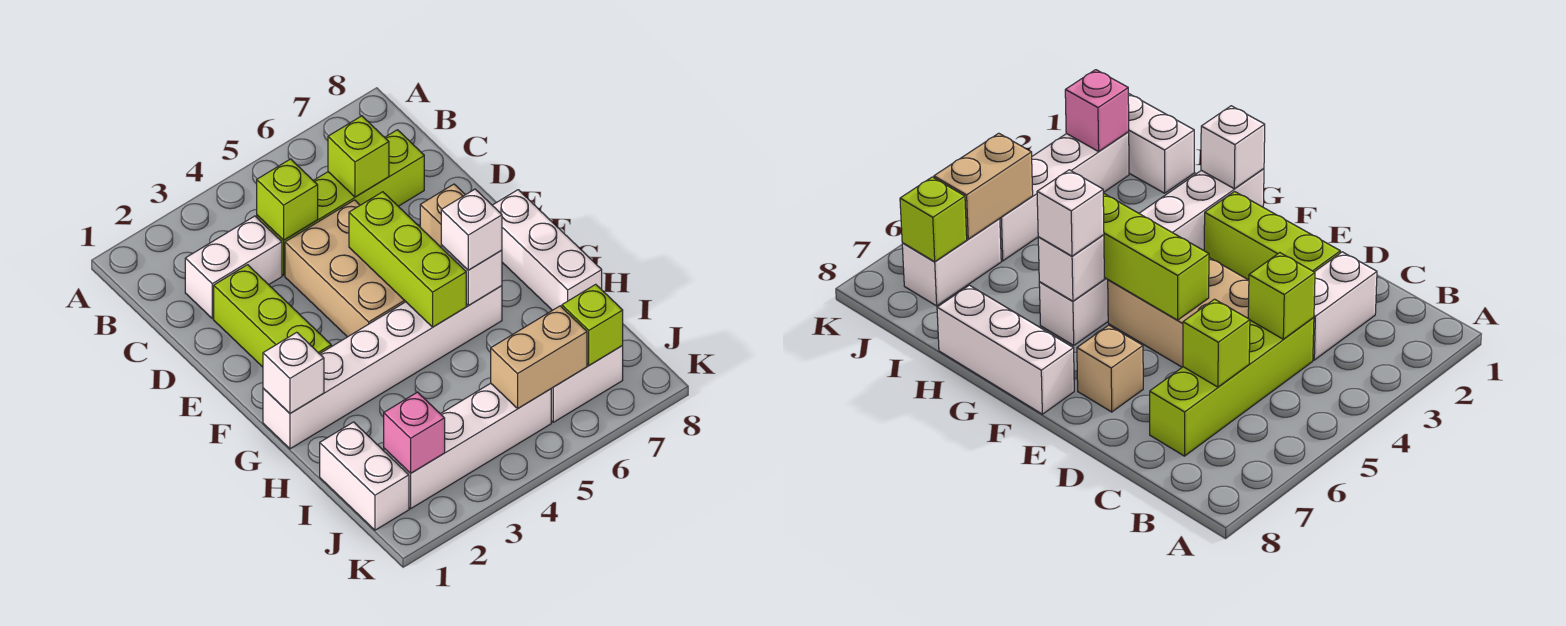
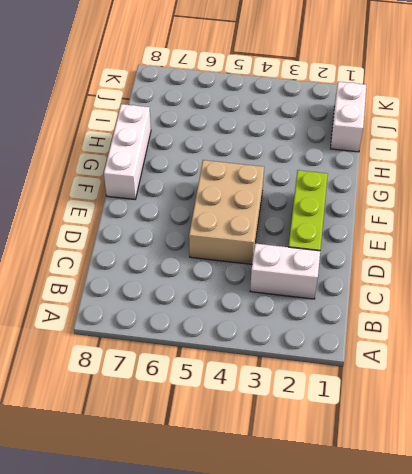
none -> lime 1x4 brick [257,130,424,275]
none -> tan 1x1 brick [420,184,465,247]
none -> white 1x6 brick [263,286,502,449]

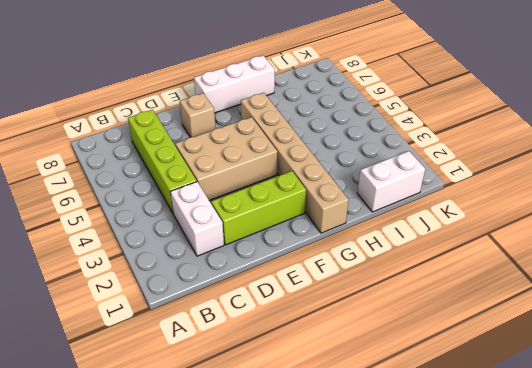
tan 1x6 brick [241,93,349,233] -> white 1x6 brick [263,286,502,449]
none -> white 1x4 brick [384,383,551,509]
none -> white 1x2 brick [551,346,623,422]
none -> lime 1x1 brick [257,159,318,240]

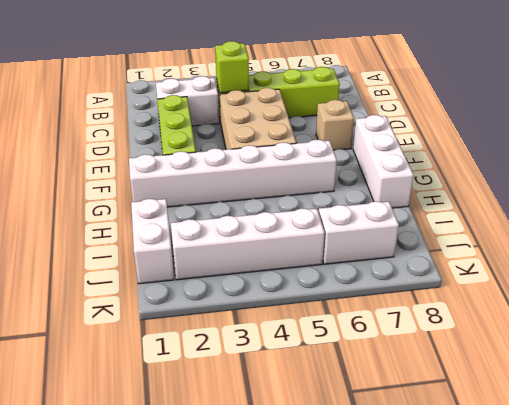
none -> lime 1x1 brick [328,116,389,197]
none -> lime 1x3 brick [349,192,466,327]
none -> white 1x1 brick [263,332,324,413]

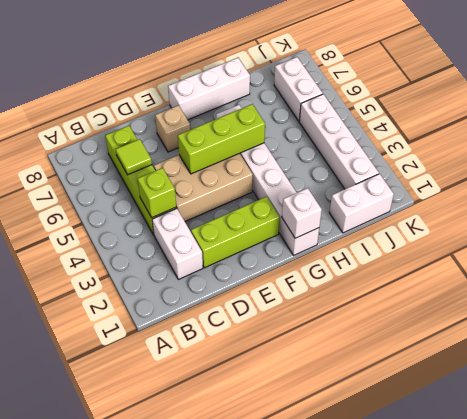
lime 1x1 tile [116,139,152,175] -> lime 1x1 brick [328,116,389,197]
none -> white 1x1 brick [441,245,502,306]
none -> pink 1x1 brick [384,392,445,473]
none -> tan 1x2 brick [491,306,587,408]

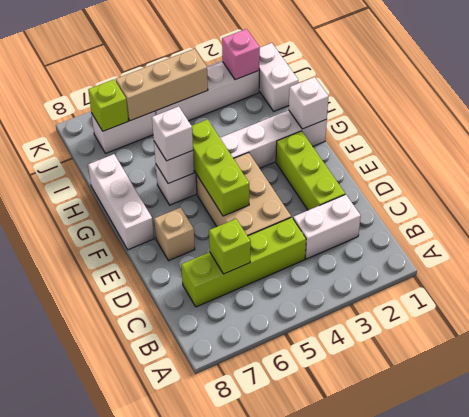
tan 1x3 brick [116,49,208,121] -> tan 1x2 brick [491,306,587,408]
none -> lime 1x1 brick [257,159,318,240]

